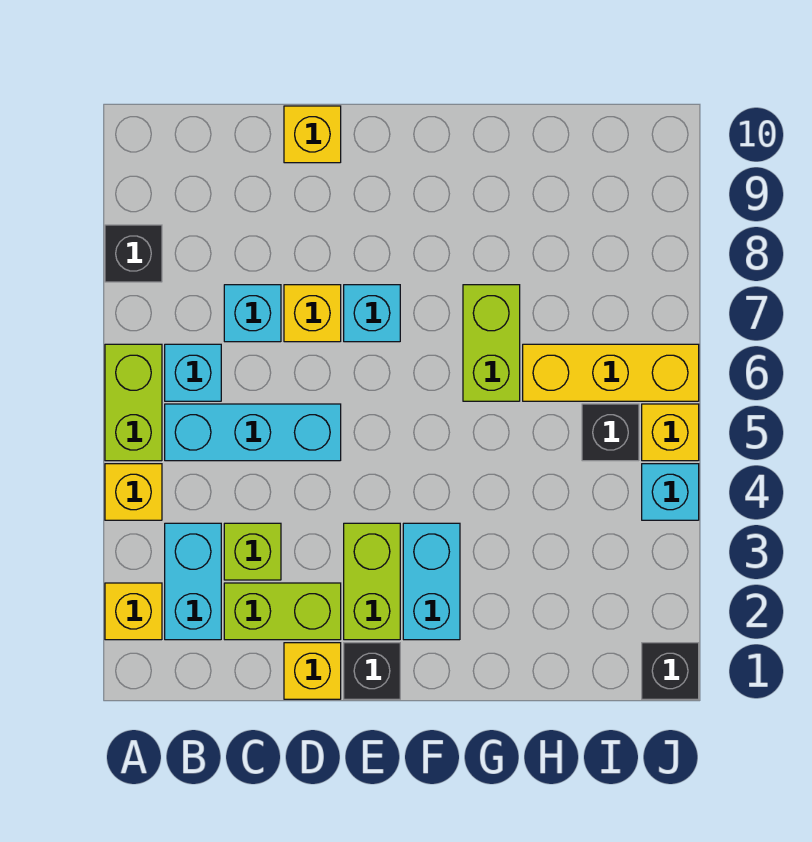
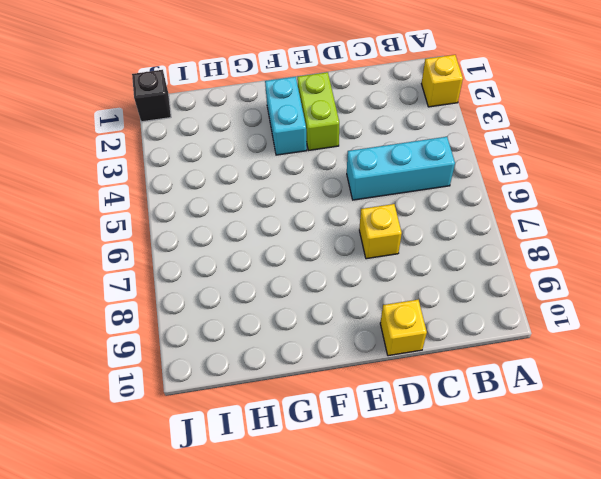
none -> yellow 1x1 brick [105,464,162,520]
none -> lime 1x2 brick [105,344,162,461]
none -> black 1x1 brick [105,225,162,282]

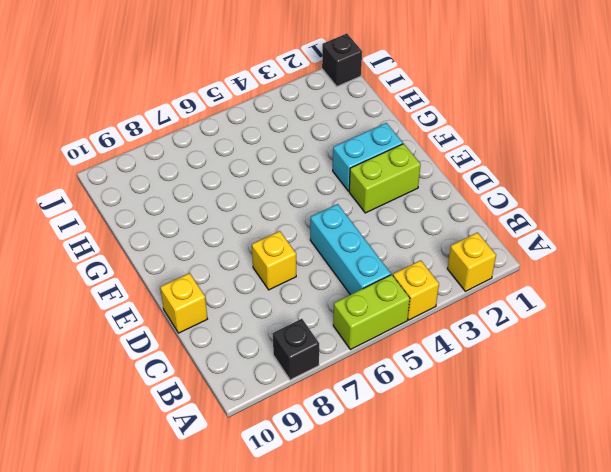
none -> cyan 1x2 brick [165,523,221,640]
none -> cyan 1x1 brick [165,344,221,401]
none -> lime 1x2 brick [224,583,341,640]

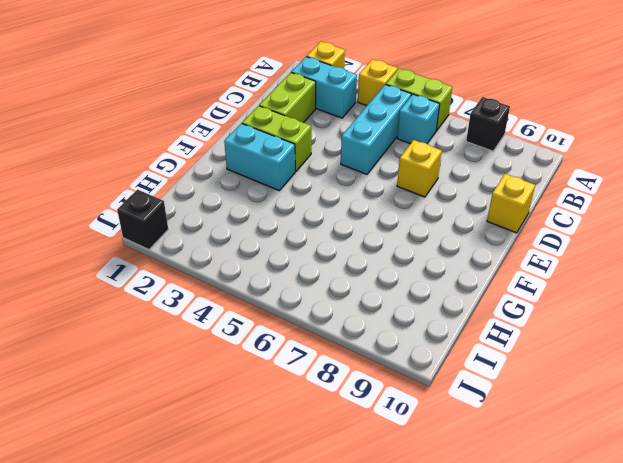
none -> lime 1x1 brick [224,523,281,580]
none -> cyan 1x1 brick [224,285,281,342]
none -> yellow 1x1 brick [284,643,341,699]

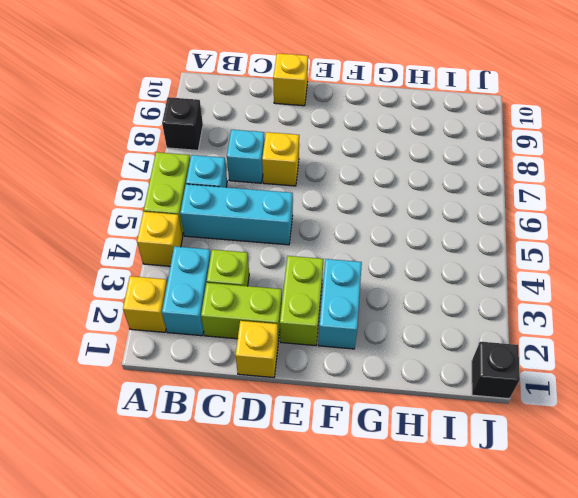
none -> black 1x1 brick [344,643,400,699]
none -> cyan 1x1 brick [344,285,400,342]
none -> lime 1x2 brick [463,285,520,401]

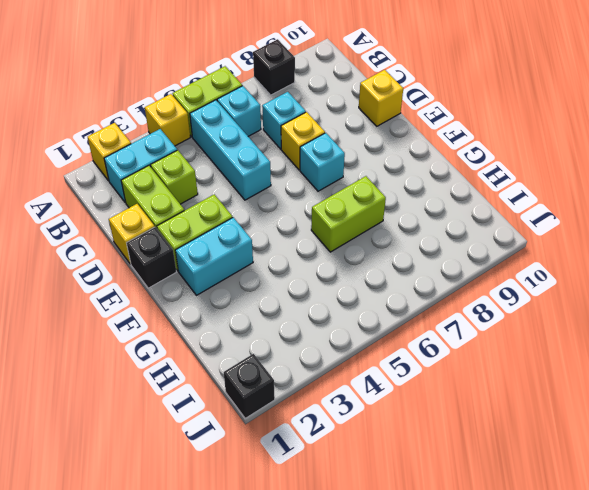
none -> yellow 1x3 brick [523,344,699,401]
none -> black 1x1 brick [582,404,639,461]
none -> cyan 1x1 brick [642,464,699,520]

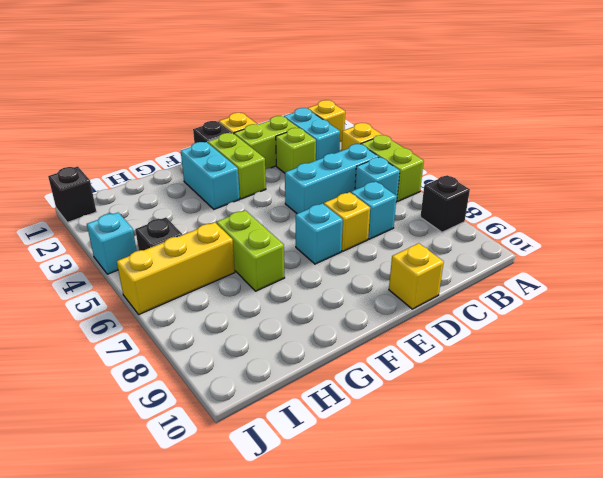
none -> yellow 1x1 brick [642,404,699,461]

